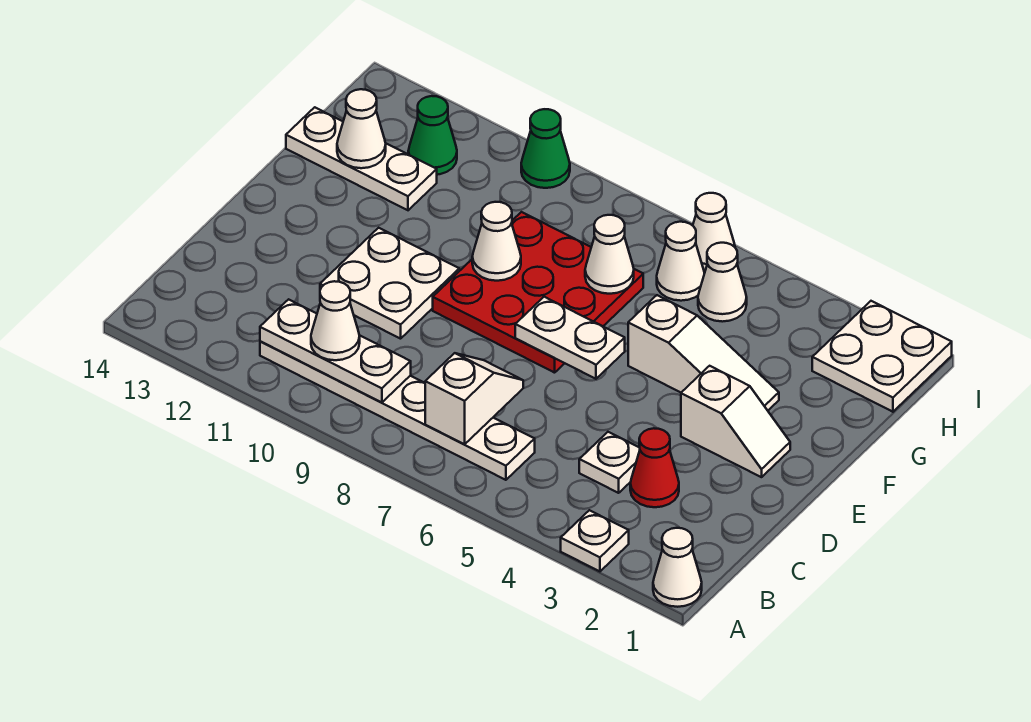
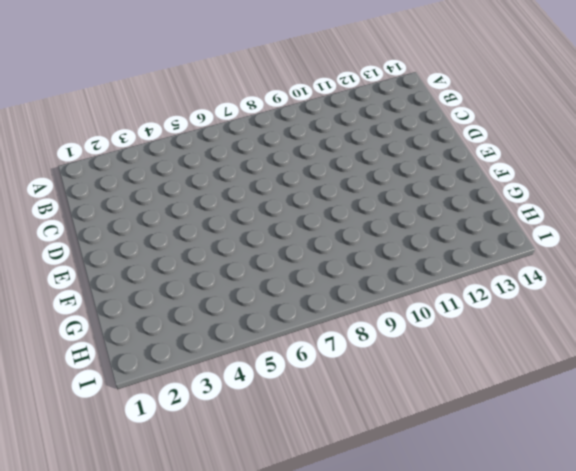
none -> white 1x1 cone [653,528,702,607]
none -> white 1x1 plate [561,510,629,571]
none -> white 1x6 plate [260,341,535,480]

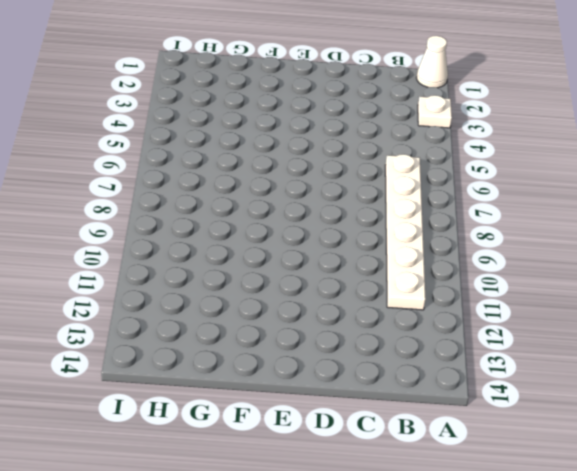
none -> red 1x1 cone [630,428,679,507]
none -> white 1x1 plate [579,432,640,493]
none -> white 2x2 plate [320,228,459,339]

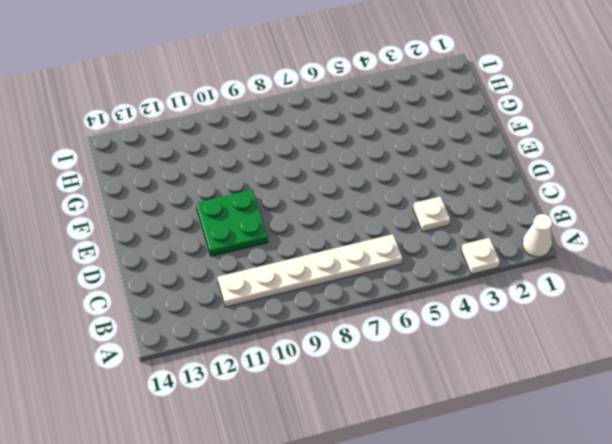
green 2x2 plate [196,190,268,256] -> white 2x2 plate [320,228,459,339]
none -> red 1x1 cone [630,428,679,507]
none -> white 1x2 slope [681,366,790,477]
none -> red 3x3 plate [433,212,643,373]

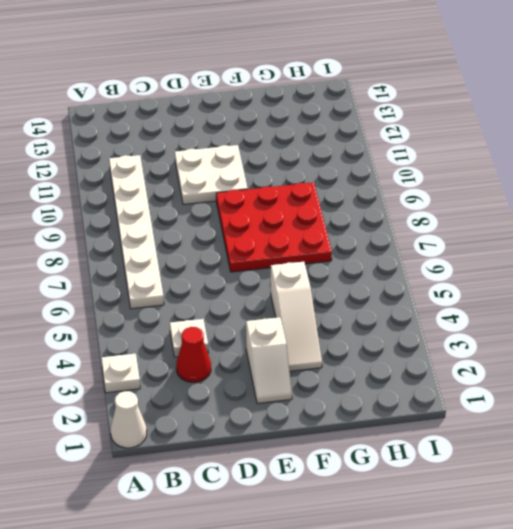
none -> white 1x3 plate [286,107,437,210]
none -> white 2x2 plate [812,301,952,412]
none -> white 1x1 cone [698,243,747,322]

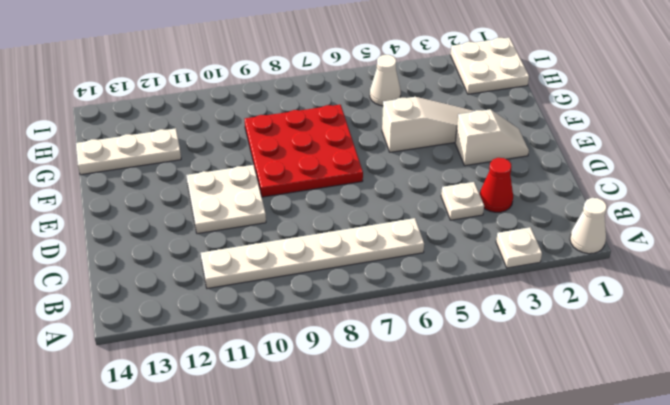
none -> white 1x1 cone [657,222,705,301]
none -> green 1x1 cone [408,96,457,175]
none -> white 1x1 cone [693,193,735,271]

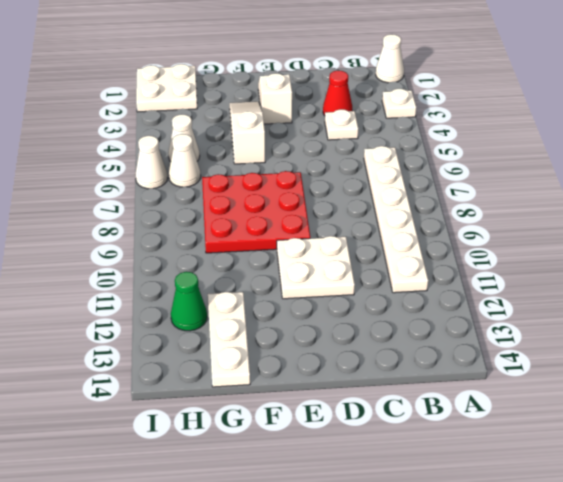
none -> green 1x1 cone [521,109,570,188]
none -> white 1x2 slope [425,353,523,444]
none -> white 1x3 plate [260,299,411,402]

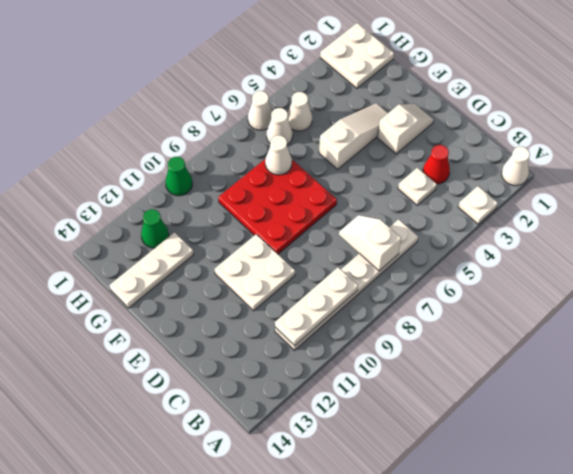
none -> white 1x2 plate [515,297,625,379]
none -> white 1x1 cone [472,202,521,281]
none -> white 1x1 cone [337,89,386,168]

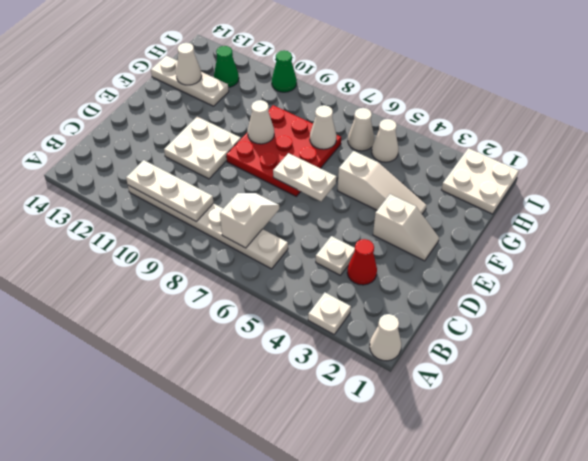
none -> white 1x1 cone [693,193,735,271]
none -> white 1x1 cone [311,281,360,360]

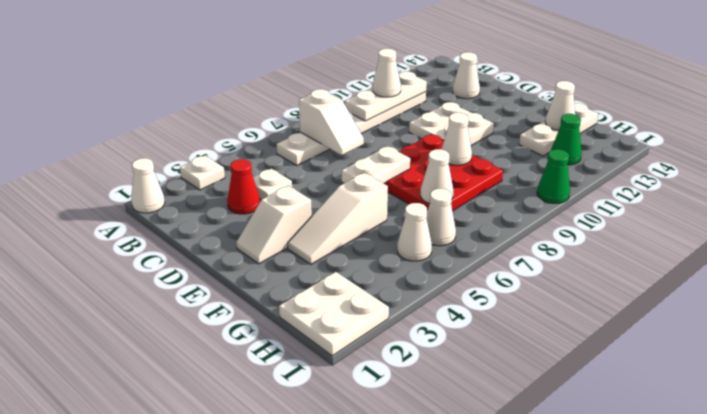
white 1x1 cone [453,52,480,99] -> white 1x1 cone moved to [693,193,735,271]

